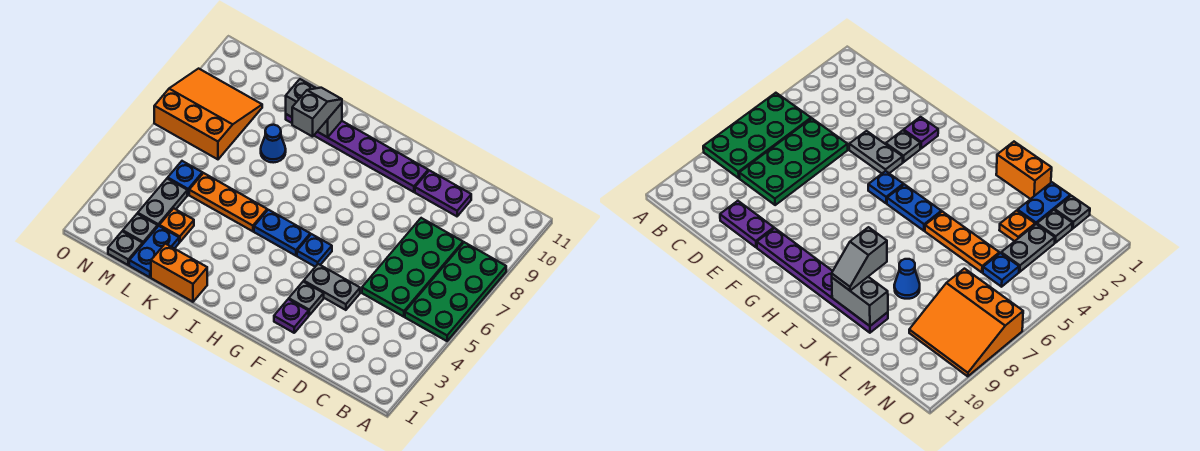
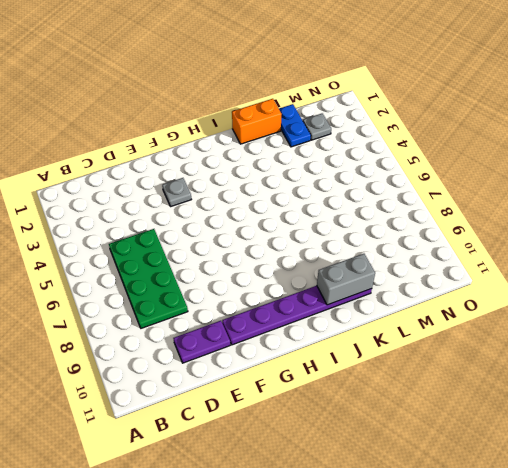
none -> green 2x4 plate [405,242,506,341]
none -> grey 1x2 plate [304,264,360,310]
none -> purple 1x1 plate [274,299,309,333]

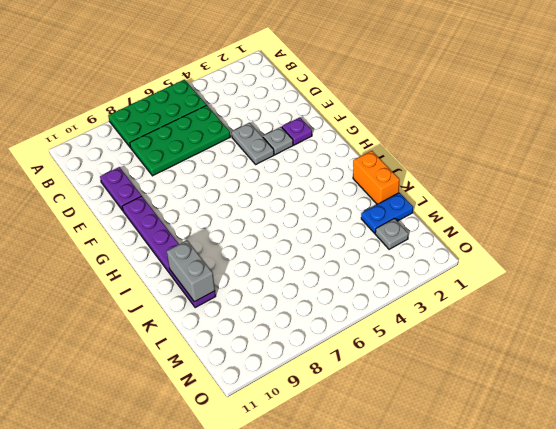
none -> blue 1x1 plate [297,234,332,267]
none -> blue 1x2 plate [254,210,310,256]
none -> orange 1x3 plate [189,173,267,231]

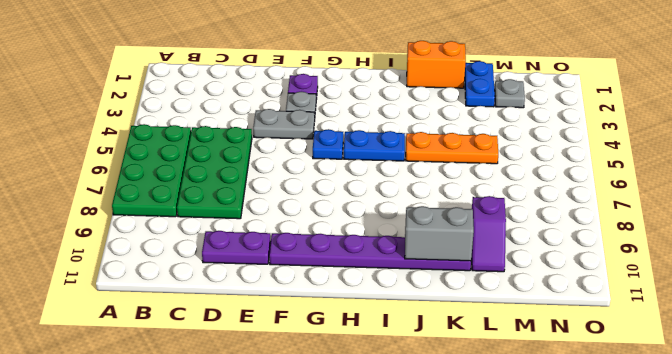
purple 1x2 slope [472,196,506,272] -> none
none -> blue 1x1 cone [261,125,286,163]
none -> orange 1x1 plate [159,208,194,242]
none -> grey 1x1 plate [108,231,143,265]

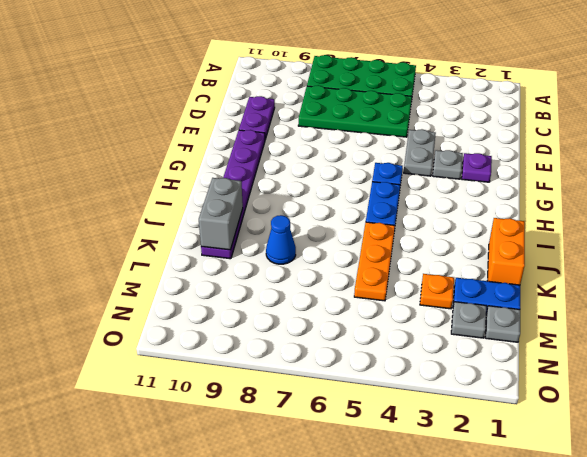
none -> grey 1x2 plate [138,178,187,226]
none -> blue 1x1 plate [168,161,202,195]
none -> orange 3x3 slope [154,69,262,159]

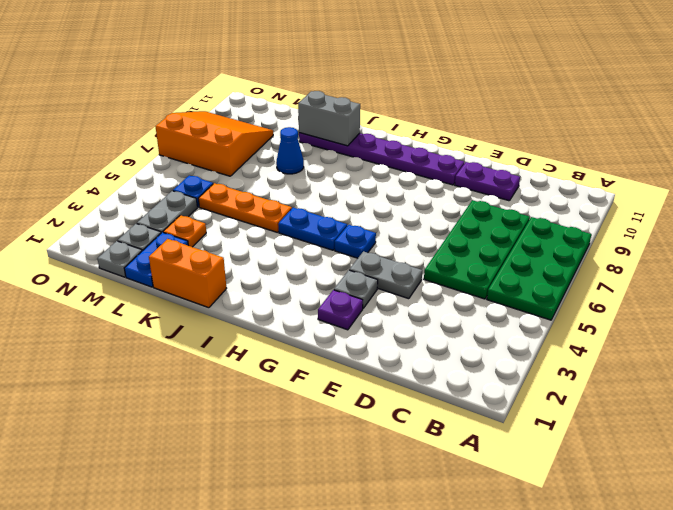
none -> grey 1x2 slope [292,88,342,137]

